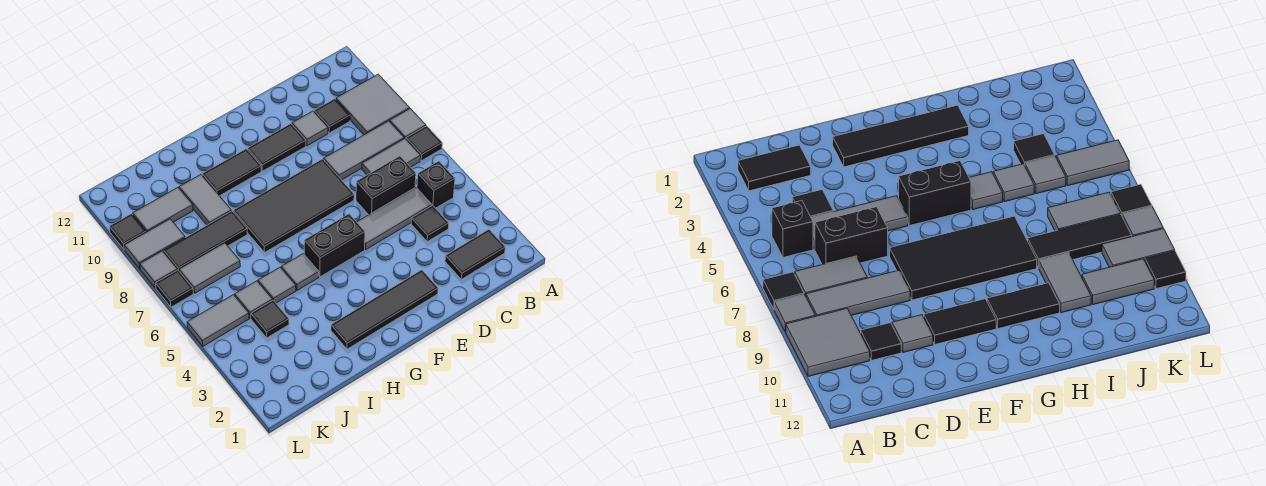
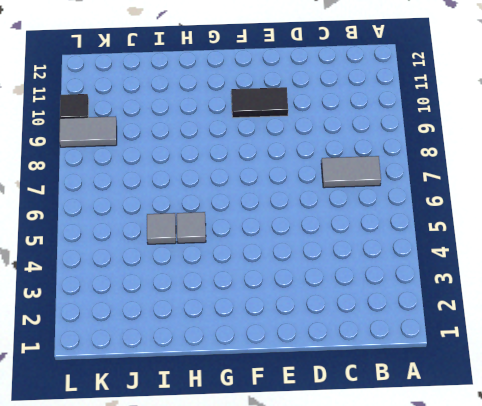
none -> black 1x1 tile [406,126,442,161]
none -> grey 1x1 tile [390,109,426,139]
none -> grey 2x2 tile [336,74,410,135]
none -> black 1x2 tile [445,229,505,279]

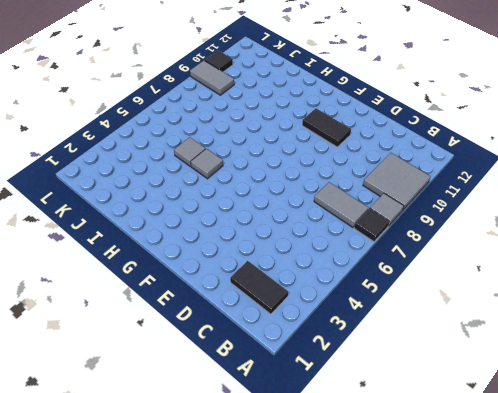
none -> black 1x1 brick [417,161,455,208]
none -> grey 1x3 tile [324,121,404,180]
none -> black 1x1 tile [411,206,449,241]
none -> grey 1x3 tile [357,187,432,249]

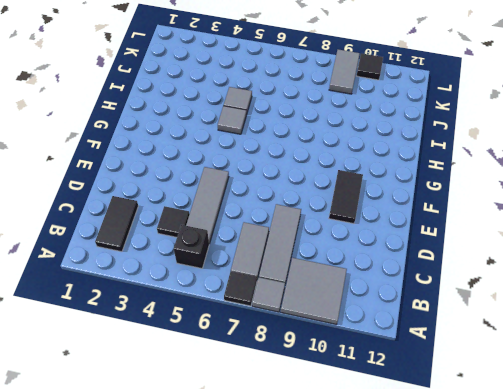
none -> black 1x2 brick [356,156,416,215]
none -> black 1x1 tile [314,99,350,133]
none -> grey 1x1 tile [292,111,328,146]
none -> black 1x4 tile [331,270,438,349]

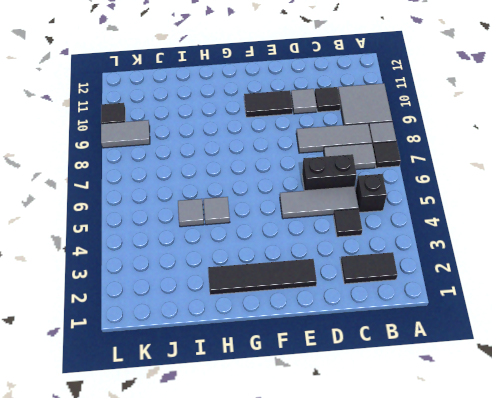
none -> black 2x4 tile [233,159,354,252]
none -> black 1x2 brick [304,214,365,277]
none -> black 1x2 tile [202,149,261,196]
none -> black 1x3 tile [164,211,247,270]

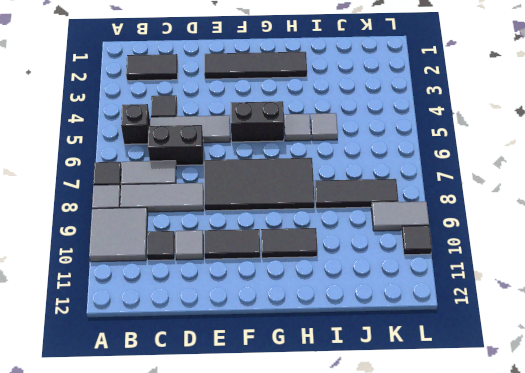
none -> grey 1x2 tile [179,175,231,225]
none -> black 1x1 tile [251,300,289,338]
none -> grey 1x1 tile [235,281,272,318]
none -> grey 1x2 tile [179,243,240,293]

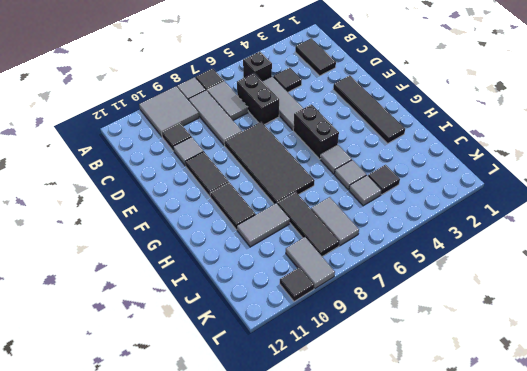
none -> grey 1x2 tile [133,188,193,232]
none -> grey 1x2 tile [187,295,249,346]
none -> black 1x1 tile [156,270,193,307]
none -> grey 1x1 tile [140,251,177,288]

